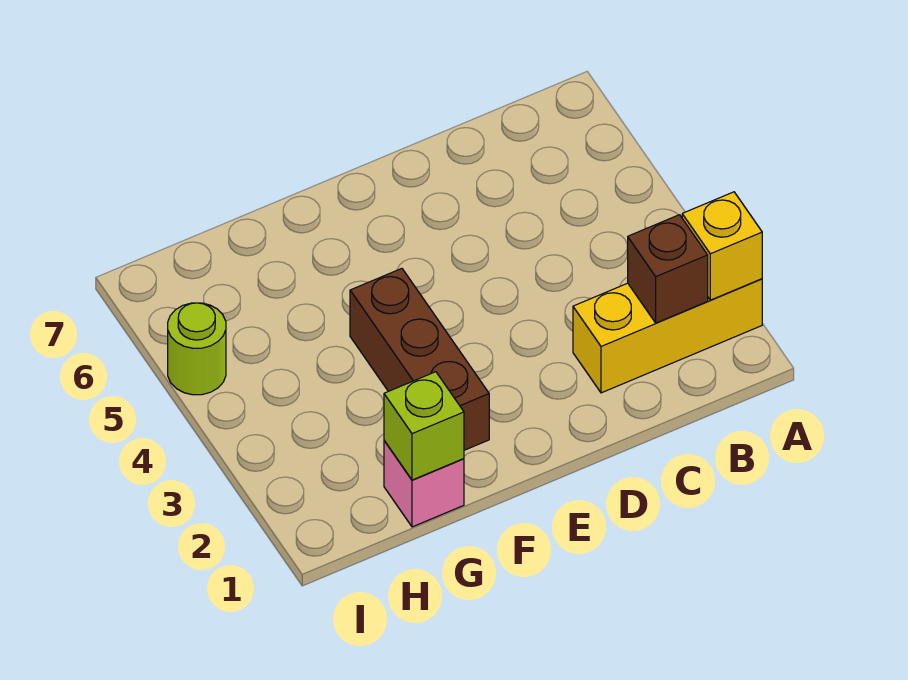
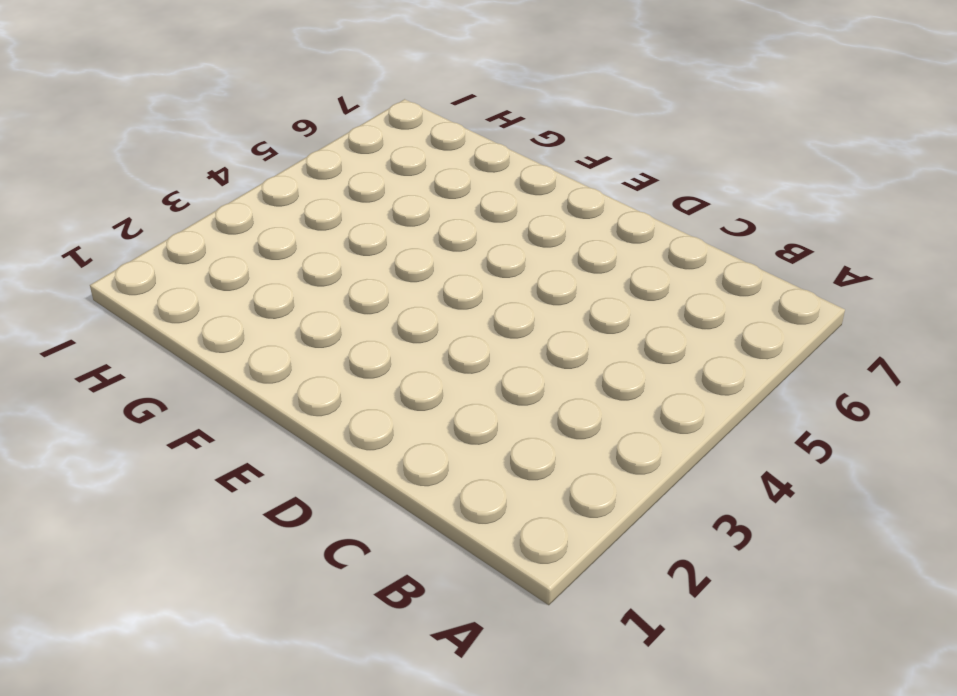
none -> yellow 1x3 brick [573,279,762,393]
none -> brown 1x3 brick [350,269,489,450]

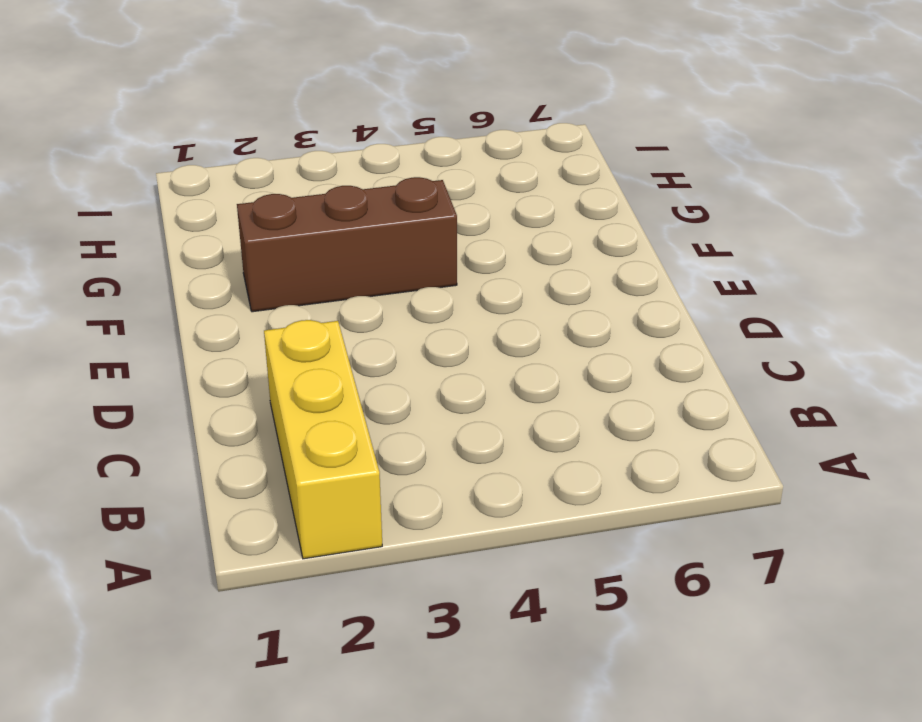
none -> pink 1x1 brick [384,441,464,527]
none -> lime 1x1 round brick [168,303,226,395]

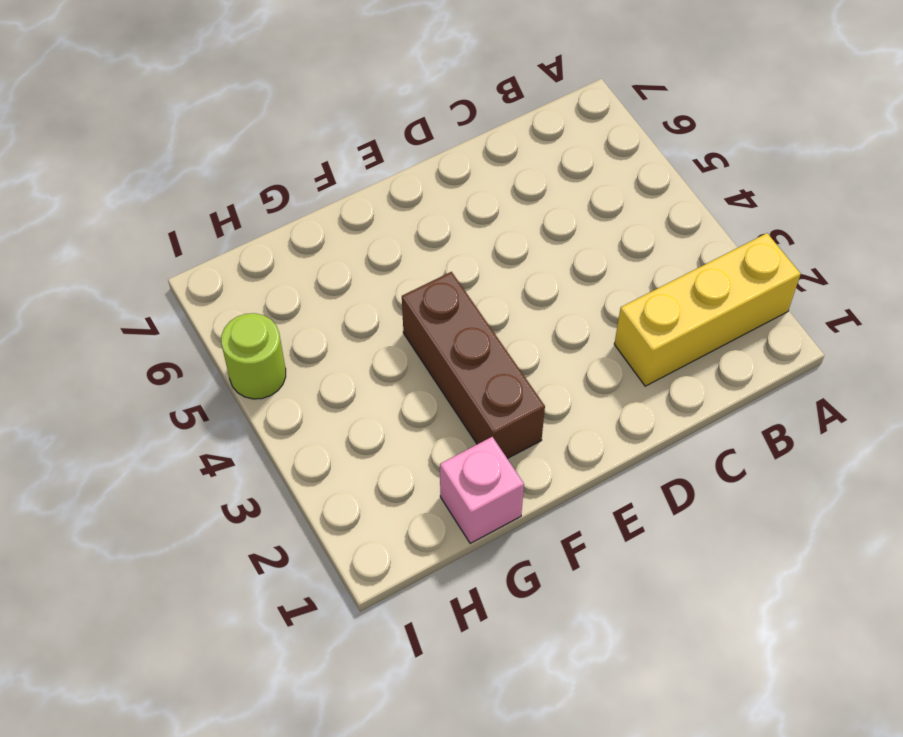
none -> yellow 1x1 brick [682,192,762,300]
none -> brown 1x1 brick [628,215,708,323]

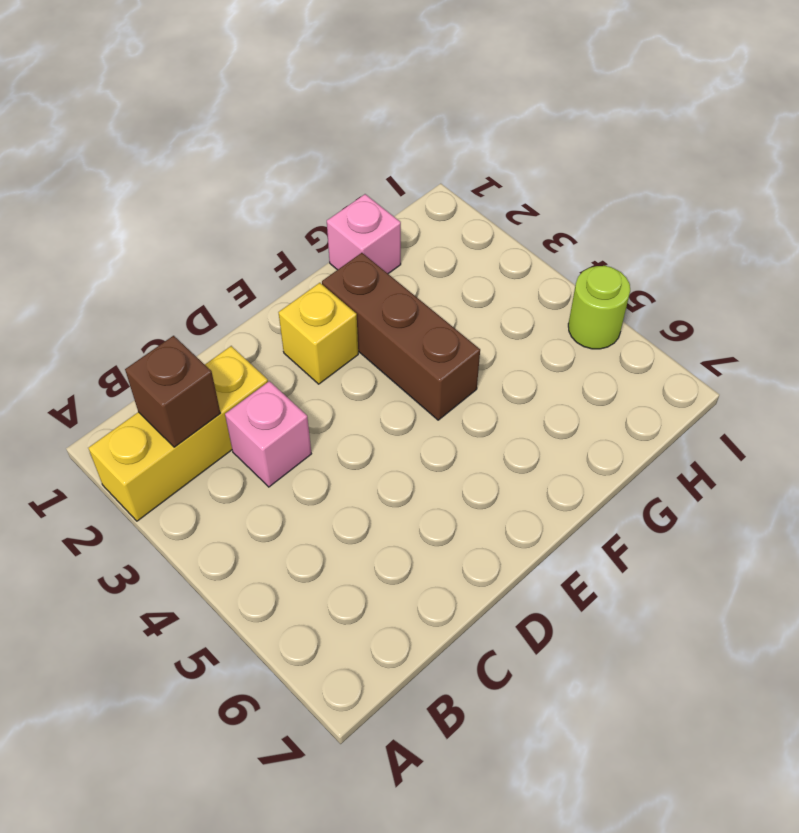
pink 1x1 brick [225,381,311,487] -> none
yellow 1x1 brick [278,283,358,384] -> yellow 1x1 brick moved to [682,192,762,300]
none -> lime 1x1 brick [384,372,464,480]

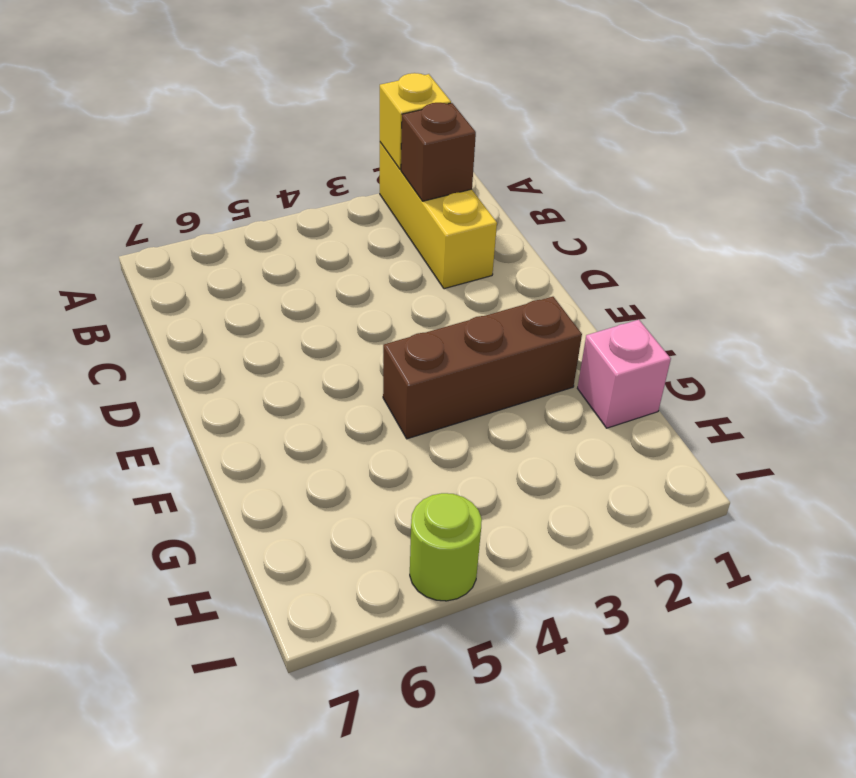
none -> lime 1x1 brick [384,372,464,480]

